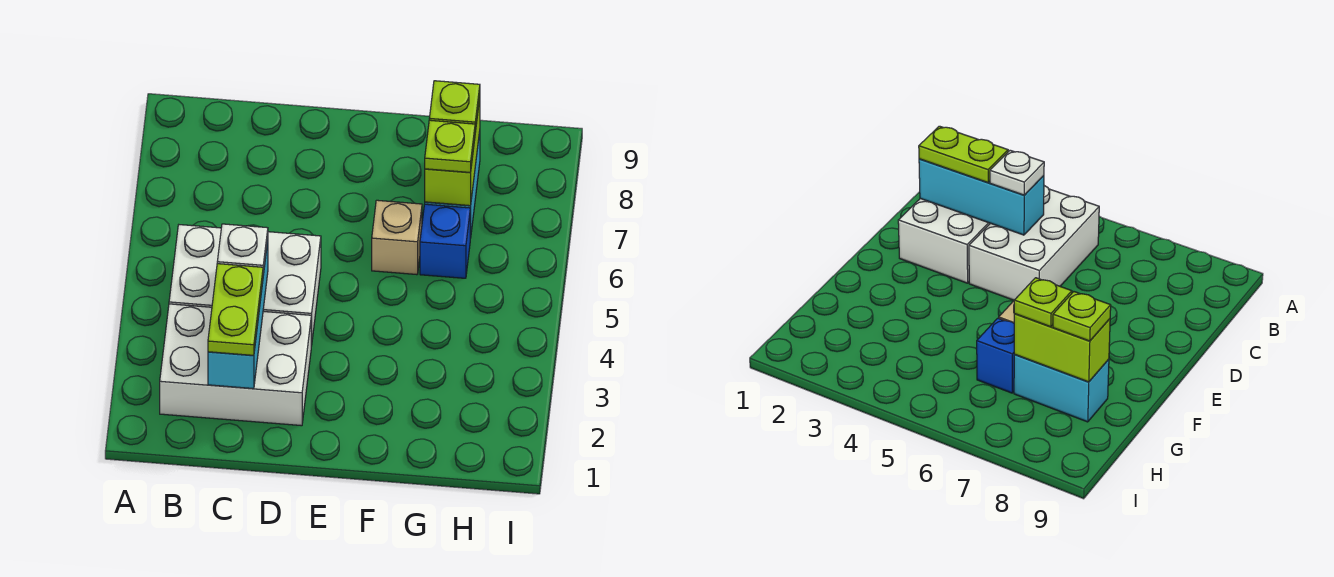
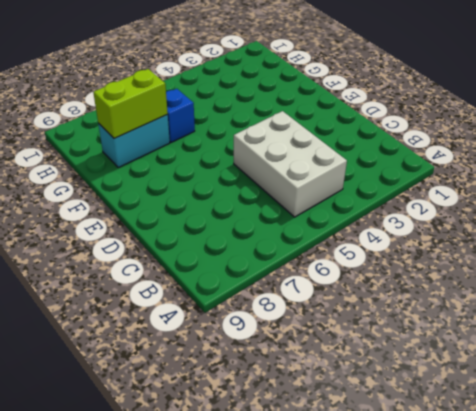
none -> white 2x3 brick [160,304,311,426]
none -> tan 1x1 brick [372,200,422,275]

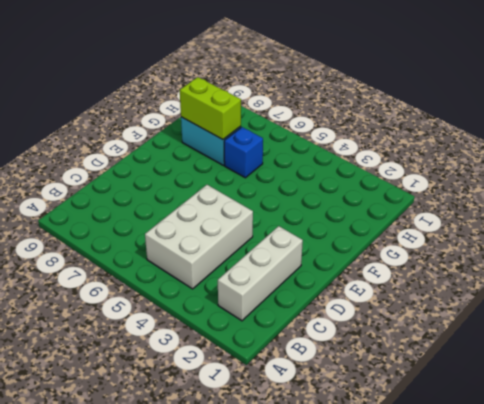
white 1x3 brick [218,226,303,321] -> white 2x3 brick [160,304,311,426]
none -> tan 1x1 brick [372,200,422,275]
none -> cyan 1x3 brick [208,241,268,389]

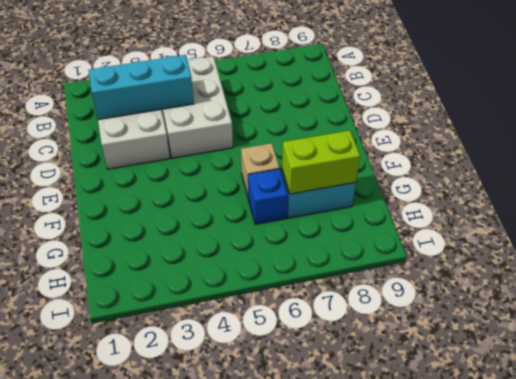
none -> lime 1x2 plate [208,264,263,356]
none -> white 1x1 plate [217,224,268,275]

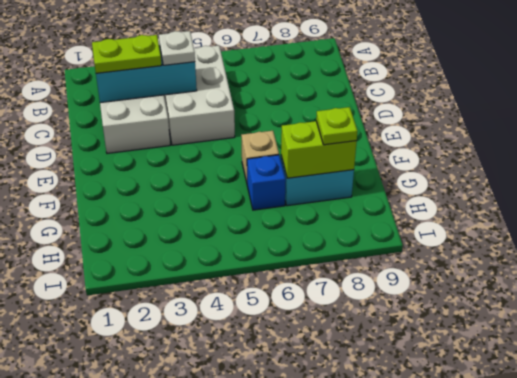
none -> lime 1x1 plate [425,120,475,173]

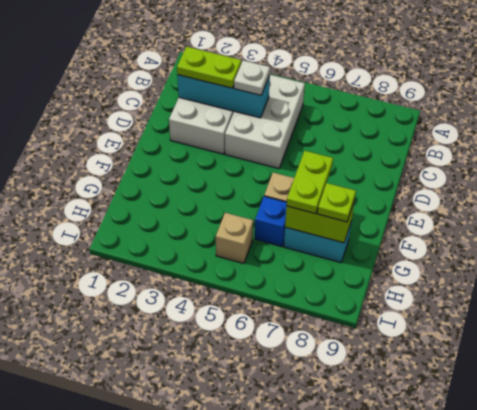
lime 1x2 plate [286,151,333,214] -> lime 1x1 plate [425,120,475,173]
tan 1x1 brick [216,213,253,264] -> none

